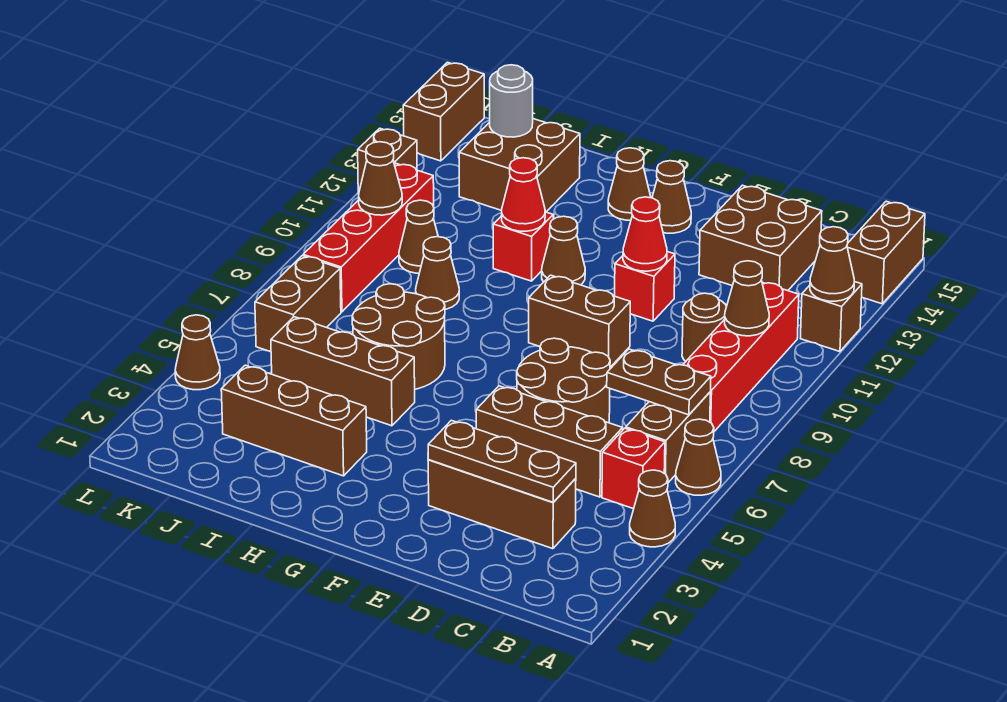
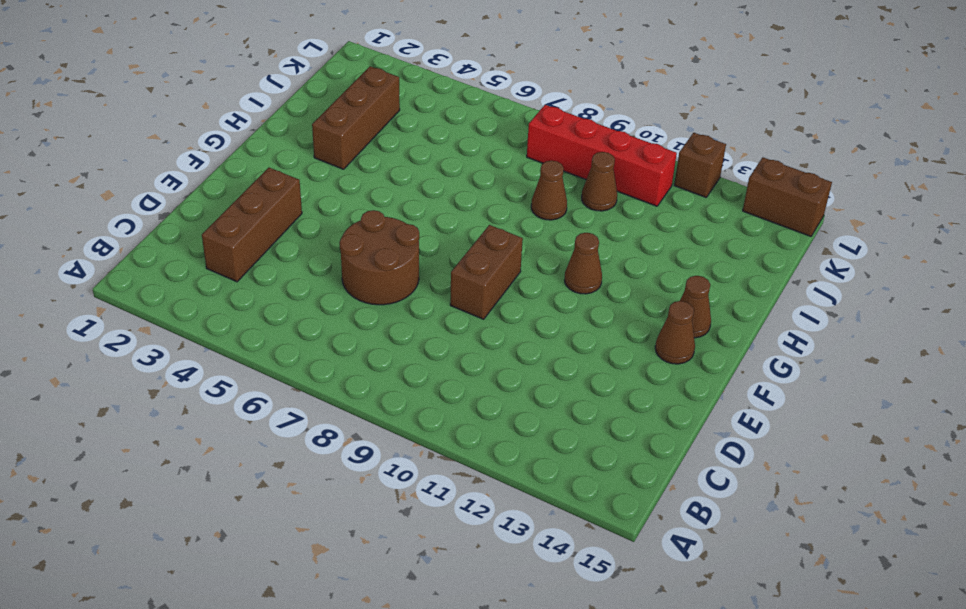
none -> brown 1x1 cone [630,470,675,547]
none -> brown 1x1 cone [676,419,721,495]
none -> brown 1x1 brick [800,282,862,352]
none -> brown 1x2 brick [847,201,925,304]

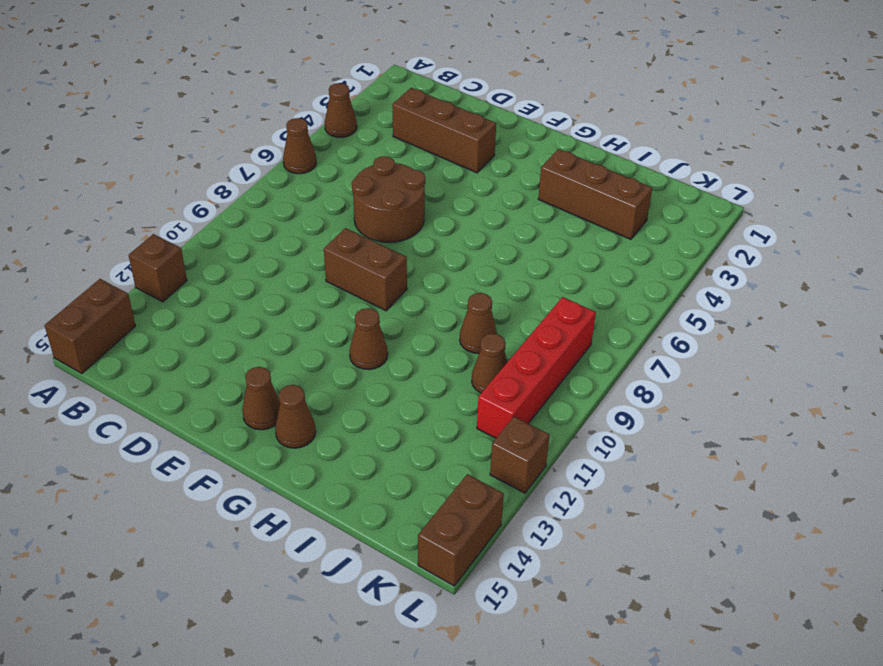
none -> red 1x1 brick [602,428,665,509]
none -> brown 1x2 brick [626,392,710,483]
none -> red 1x4 brick [683,282,799,431]
none -> brown 1x3 brick [476,386,623,497]

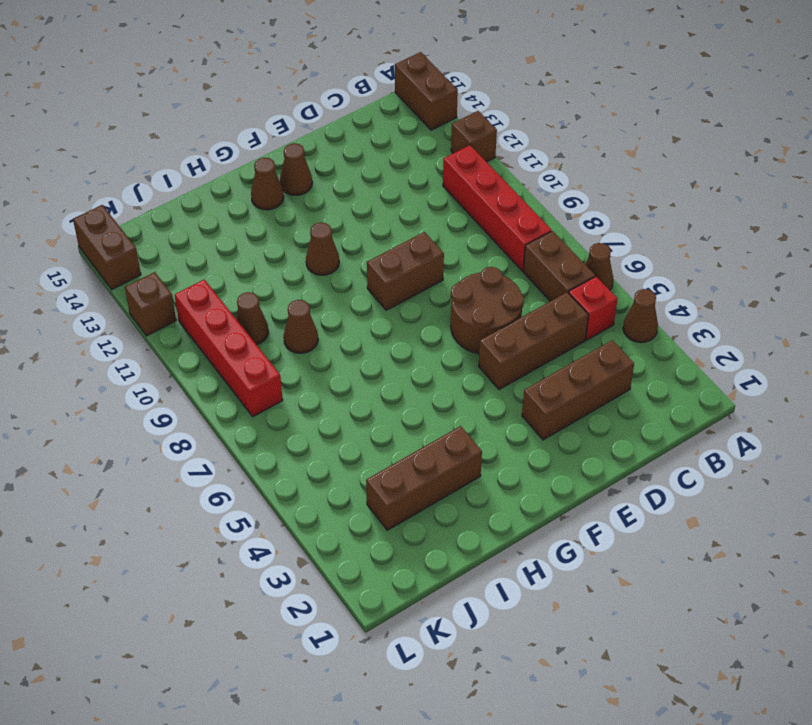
none -> brown 1x1 round brick [682,293,727,361]
none -> brown 2x2 brick [699,185,822,291]
none -> red 1x1 brick [615,252,675,321]
none -> brown 1x3 brick [271,317,415,426]

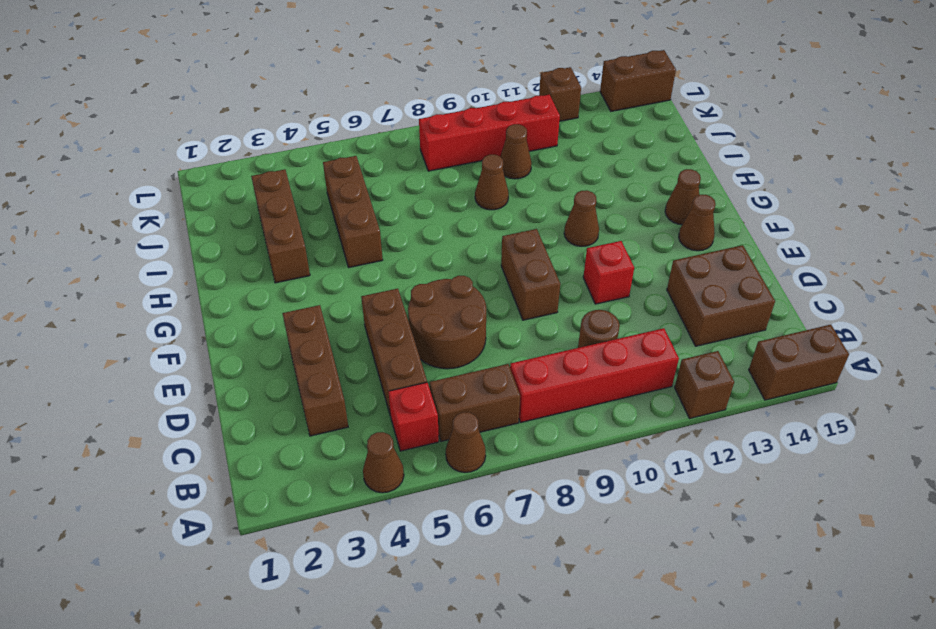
none -> brown 2x2 round brick [352,284,445,389]
none -> red 1x1 brick [493,212,553,281]
none -> brown 2x2 brick [459,119,580,212]
none -> brown 1x2 brick [255,256,341,352]

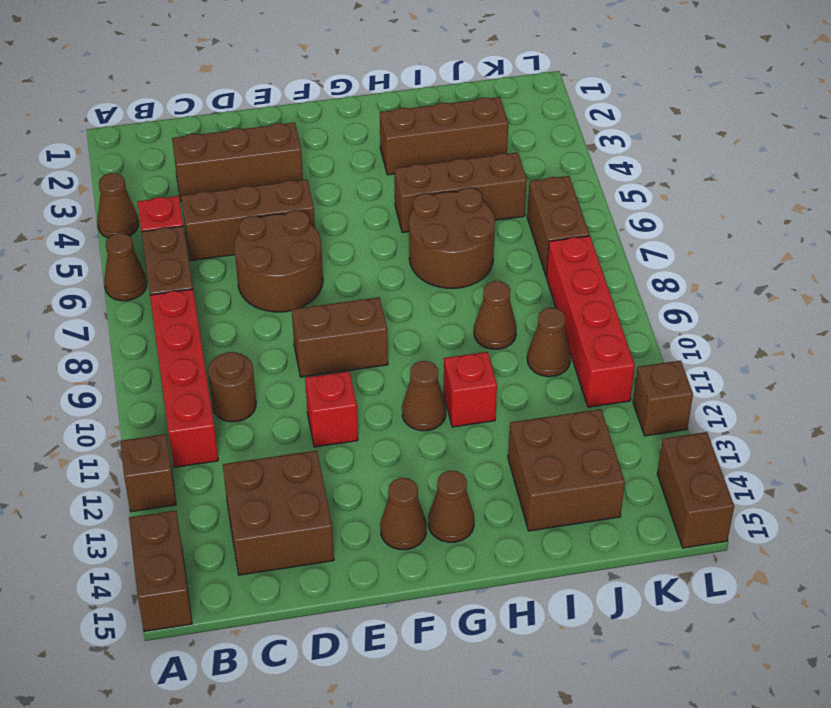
none -> brown 1x1 cone [175,315,220,390]
none -> brown 1x1 cone [810,227,854,301]
none -> brown 1x2 plate [607,349,711,415]
none -> brown 1x1 cone [725,261,769,336]

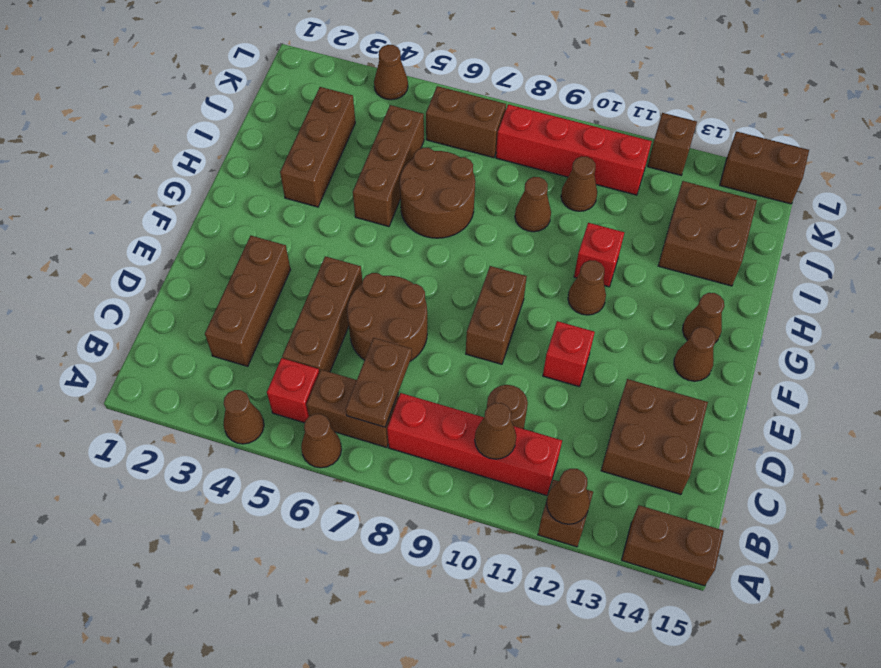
none -> brown 1x3 plate [428,420,576,502]
none -> red 1x1 cone [623,197,667,271]
none -> red 1x1 cone [502,158,545,231]
none -> grey 1x1 round brick [490,65,533,137]

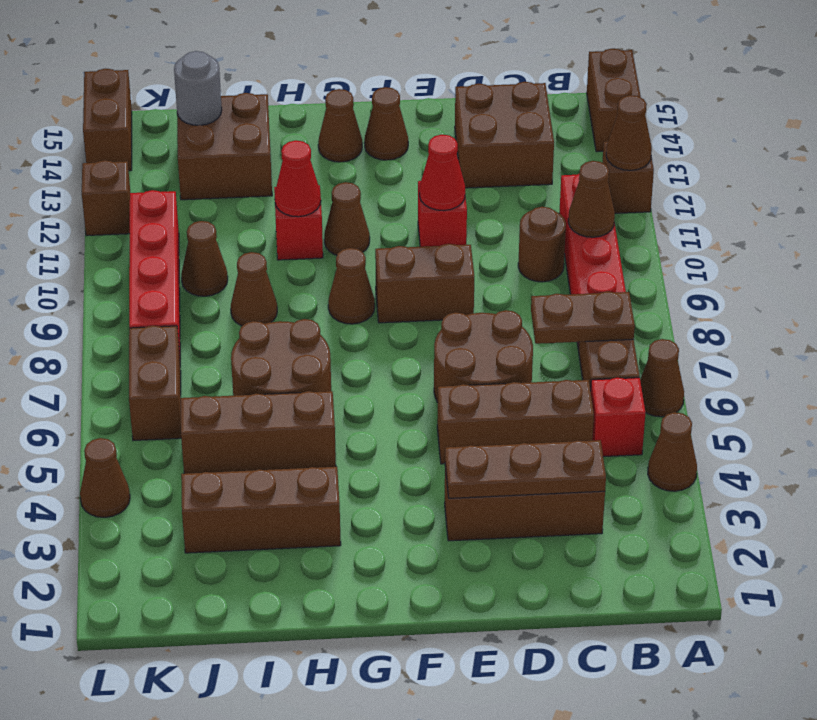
brown 1x1 cone [328,248,375,324] -> brown 1x1 cone moved to [359,142,402,215]

